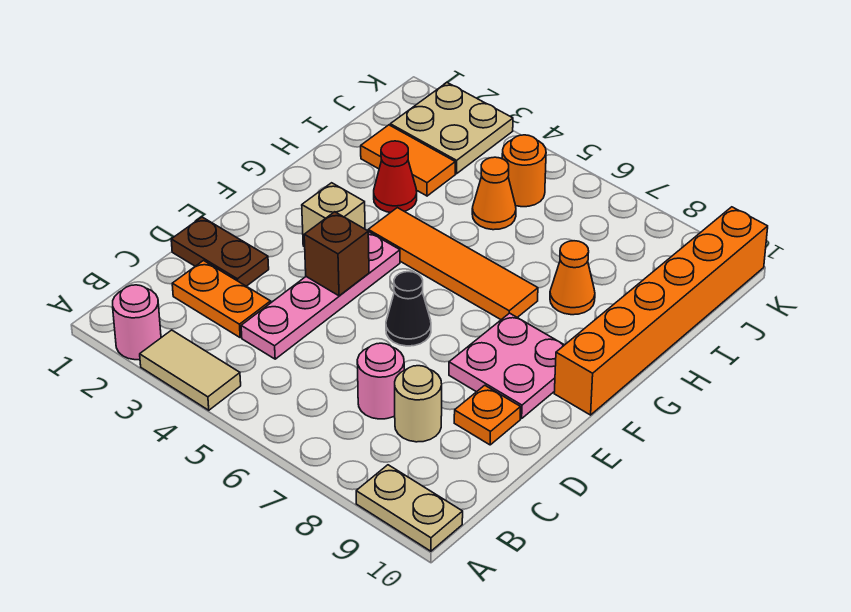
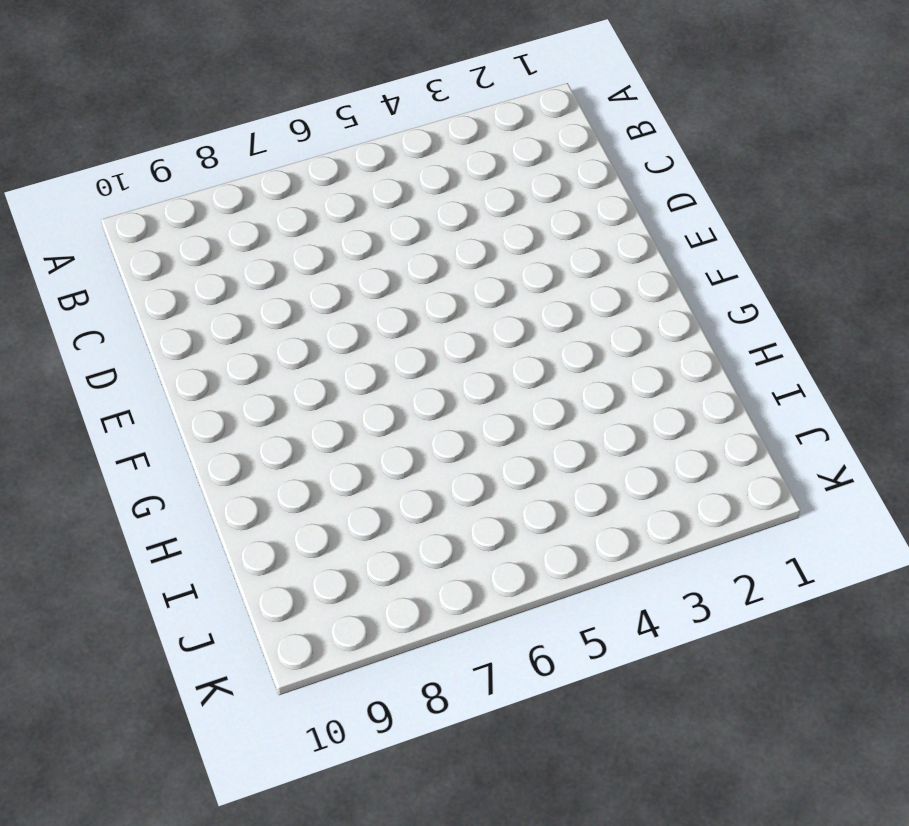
none -> pink 1x1 round brick [113,285,161,360]
none -> tan 1x2 tile [140,330,241,410]
none -> tan 1x2 plate [356,465,463,551]

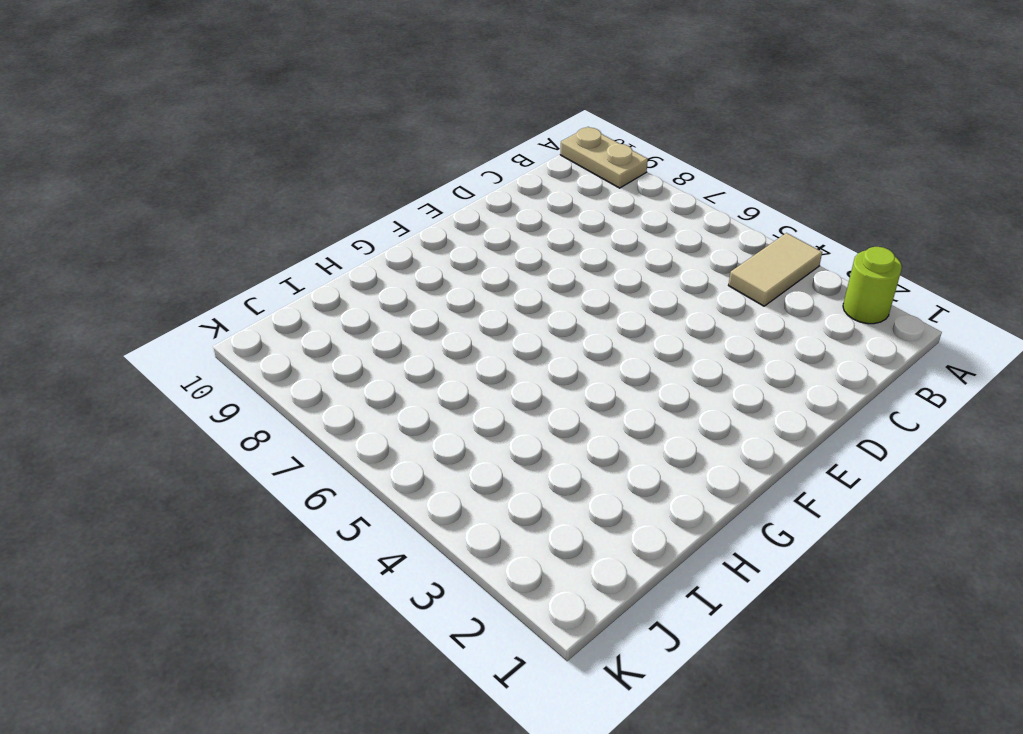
lime 1x1 round brick [843,247,902,324] -> pink 1x1 round brick [113,285,161,360]
tan 1x2 tile [728,233,822,306] -> tan 1x2 tile turned to [140,330,241,410]
none -> orange 1x2 plate [172,261,271,337]
none -> pink 1x4 plate [241,232,400,359]
none -> pink 1x1 round brick [357,343,404,419]

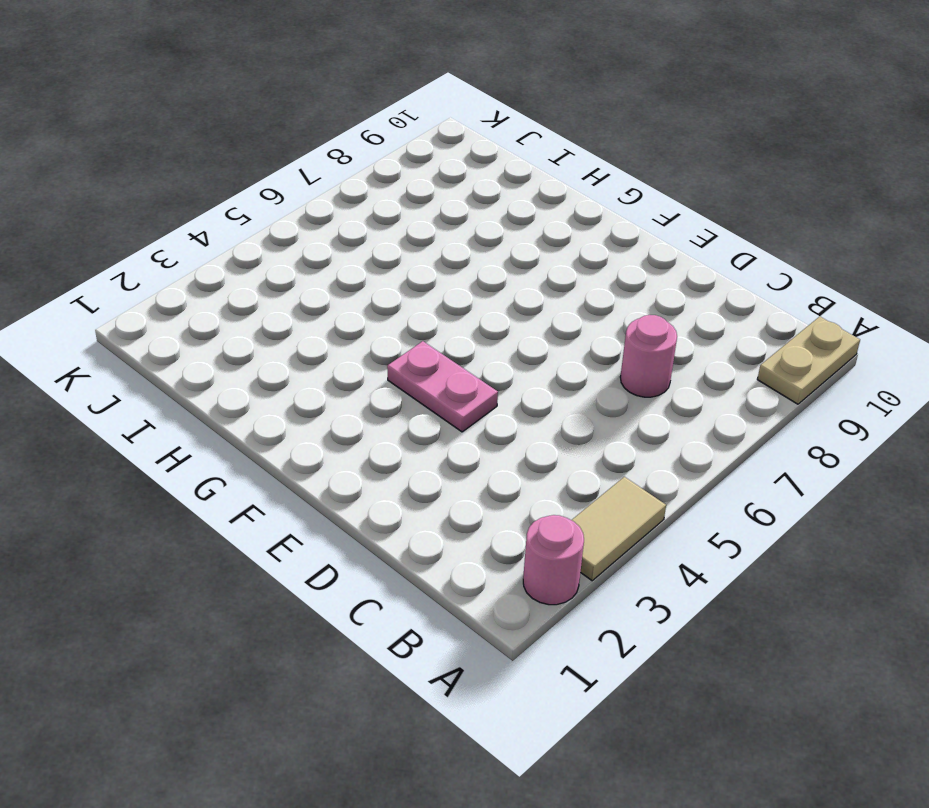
pink 1x2 plate [387,341,498,432] -> pink 1x4 plate [241,232,400,359]
none -> orange 1x2 plate [172,261,271,337]
none -> tan 1x1 round brick [395,366,442,442]
none -> brown 1x2 plate [171,217,269,286]

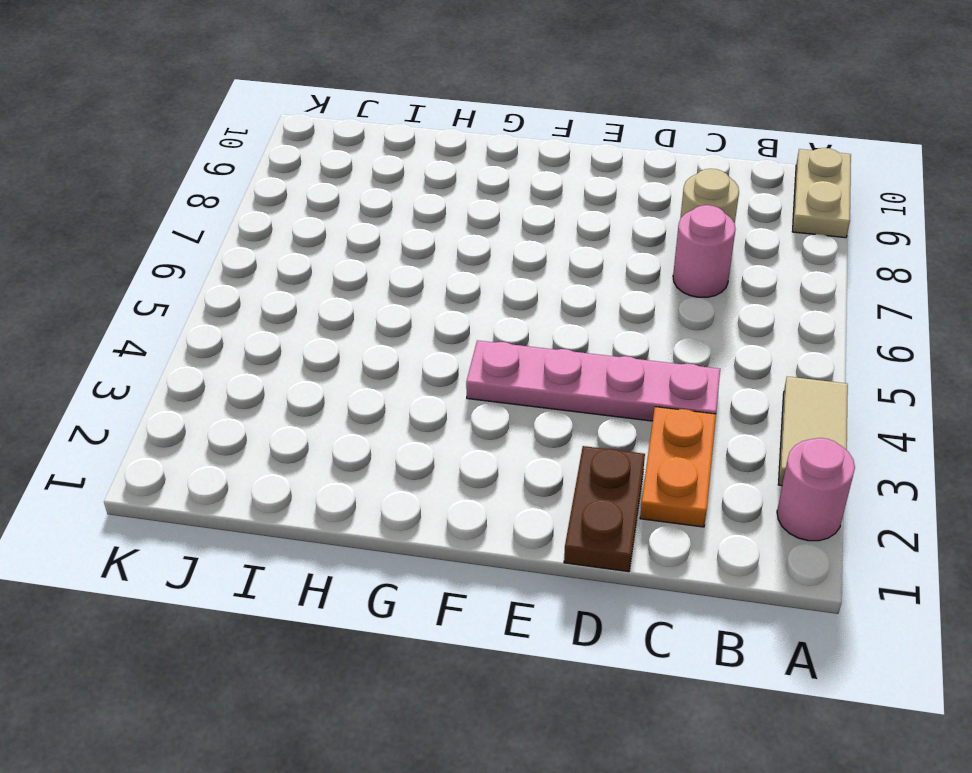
none -> orange 1x1 plate [454,385,521,445]
none -> black 1x1 cone [386,272,431,346]
none -> pink 2x2 plate [449,313,564,419]

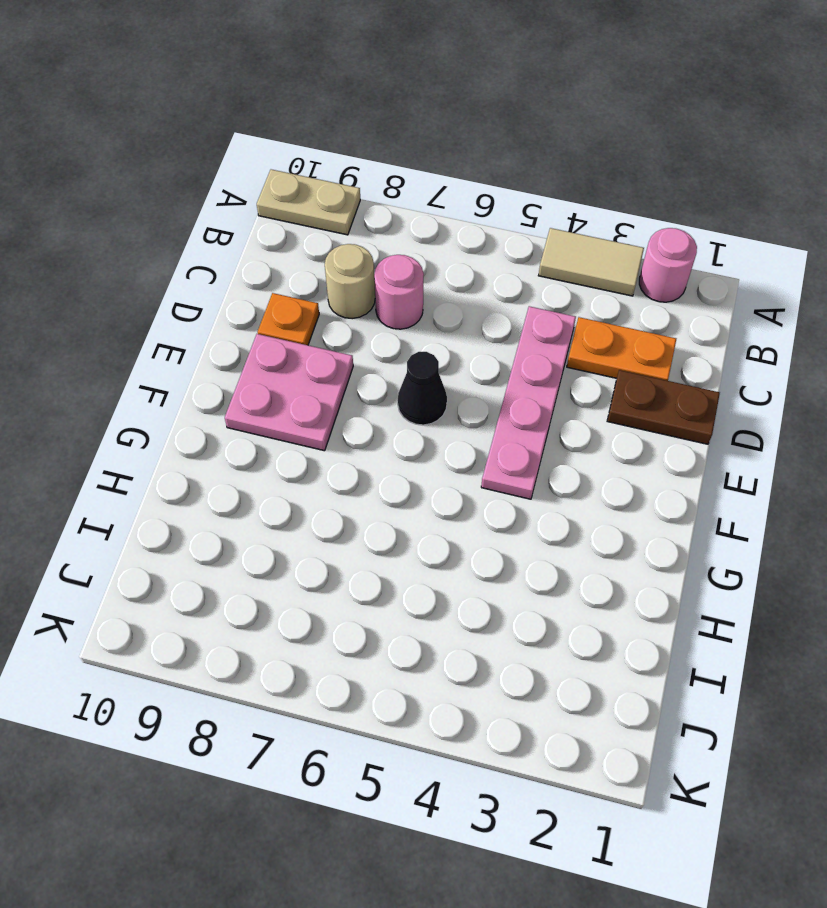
none -> tan 1x1 brick [302,183,365,247]
none -> orange 1x6 brick [554,207,768,415]
none -> orange 1x4 tile [368,208,538,320]

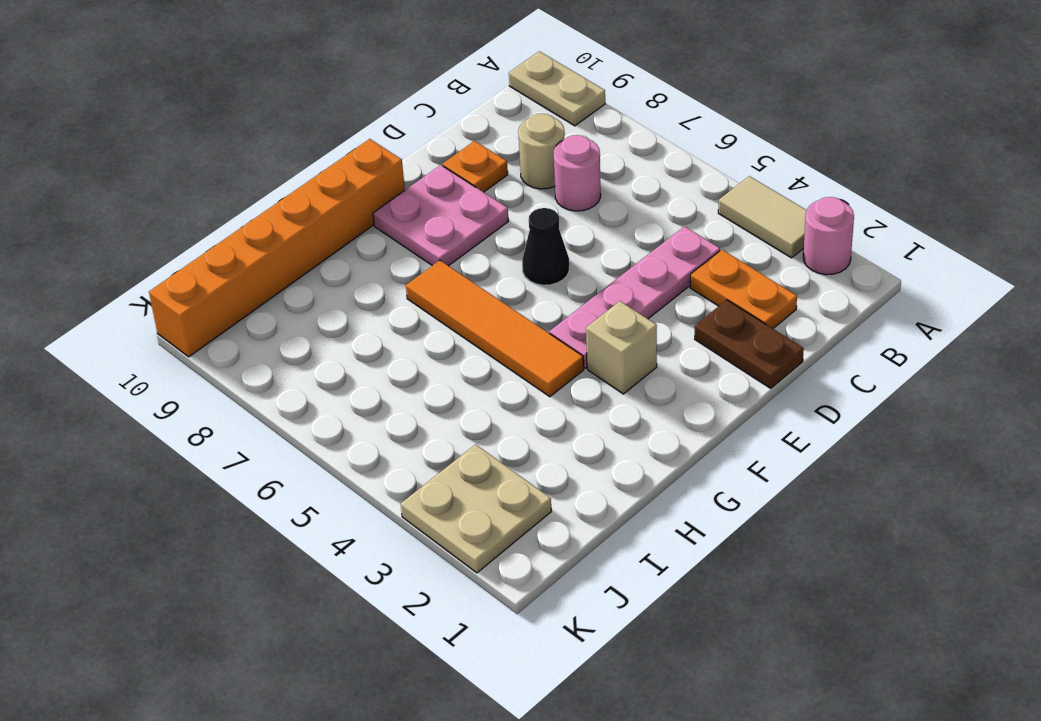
none -> red 1x1 cone [374,141,417,213]
none -> orange 1x1 cone [550,241,595,315]
none -> orange 1x2 tile [361,125,455,196]

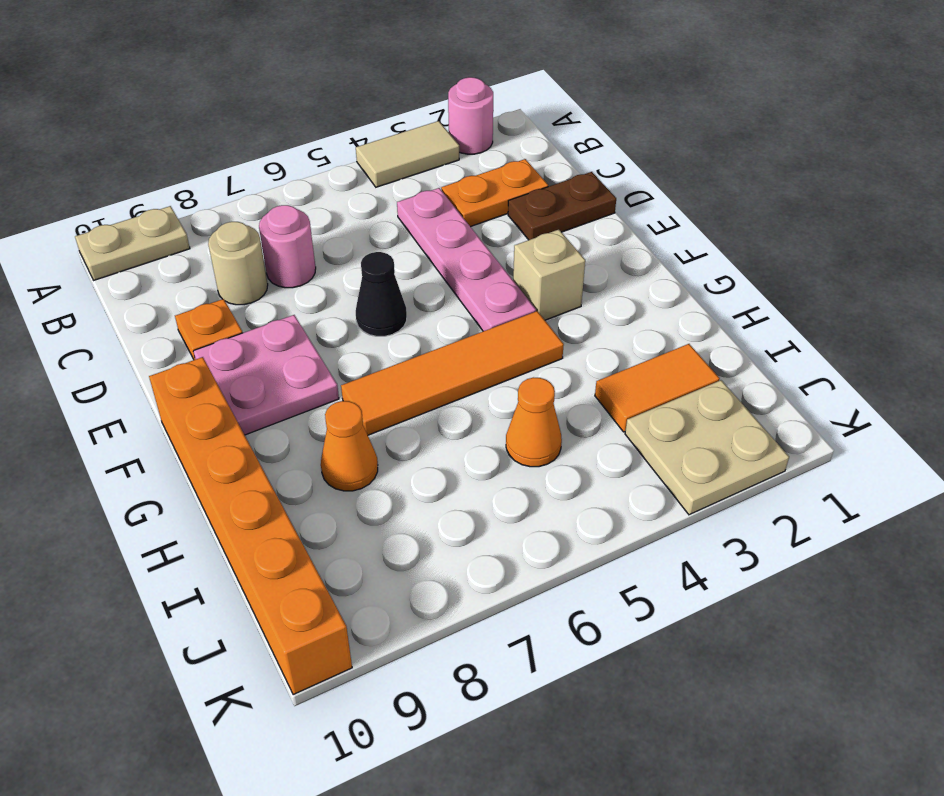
none -> red 1x1 cone [374,141,417,213]
none -> orange 1x1 round brick [502,135,546,207]
none -> brown 1x1 brick [304,212,369,296]

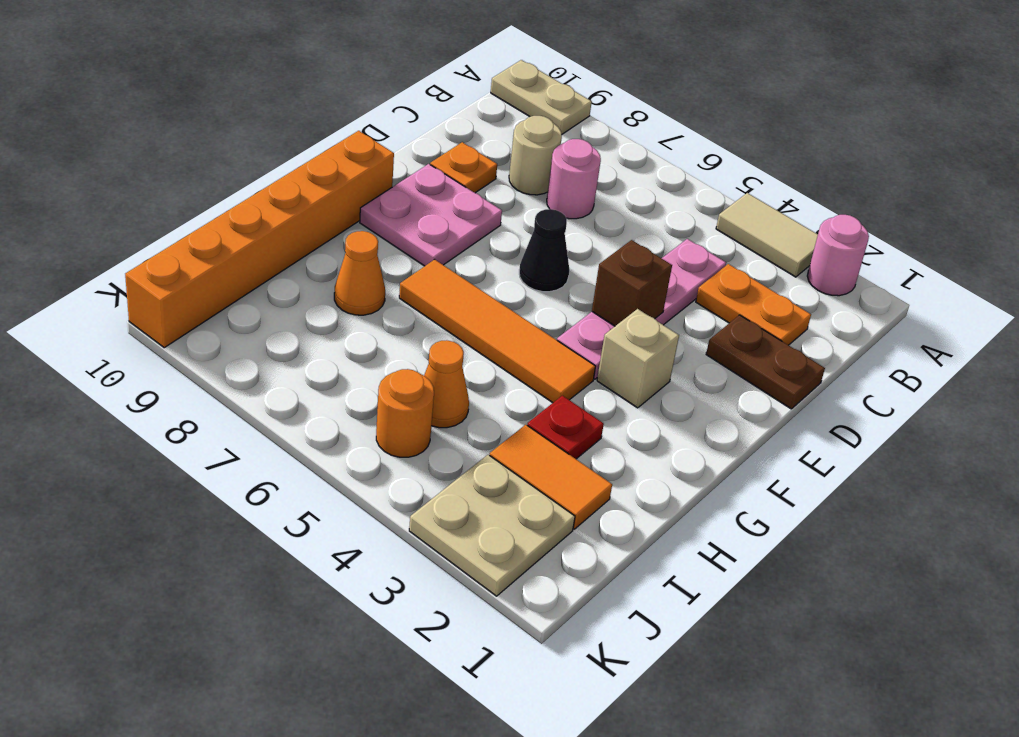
red 1x1 plate [527,396,604,459] -> red 1x1 cone [374,141,417,213]

